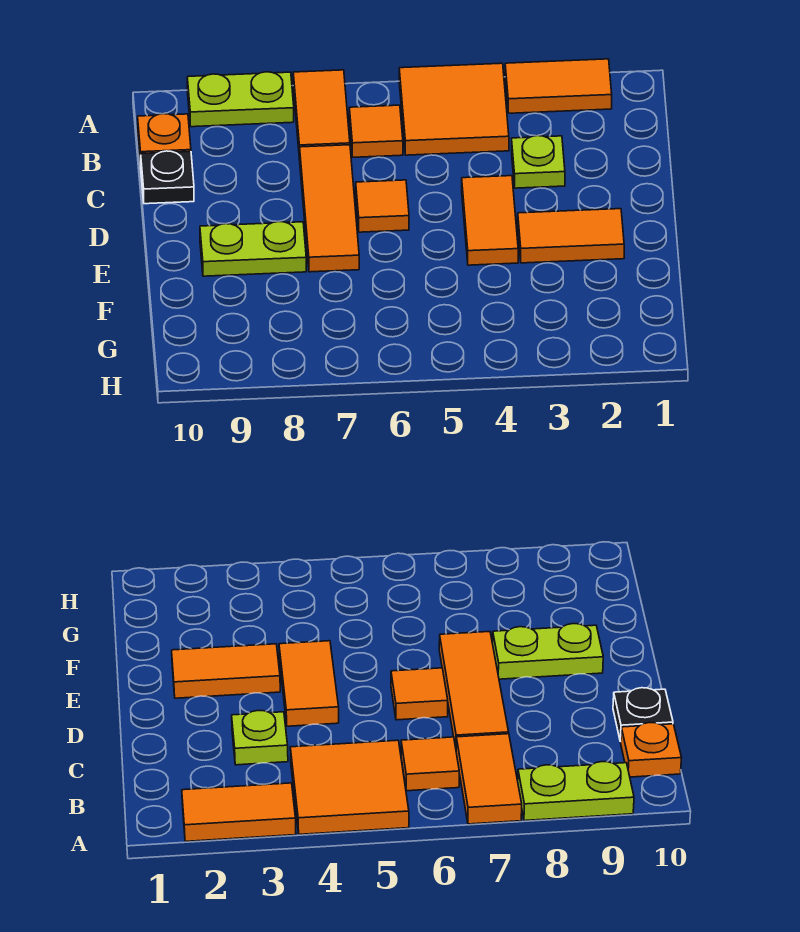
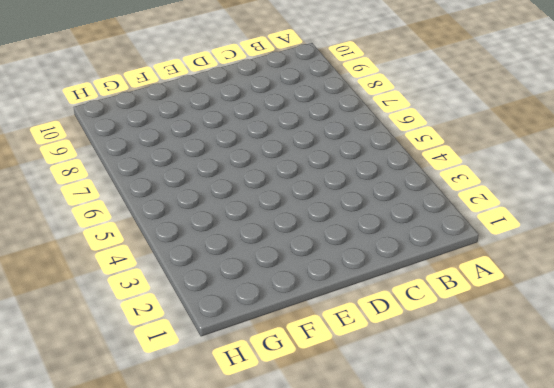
none -> orange 1x2 tile [505,59,612,113]
none -> orange 2x2 tile [399,63,509,155]
none -> orange 1x2 tile [293,70,350,159]

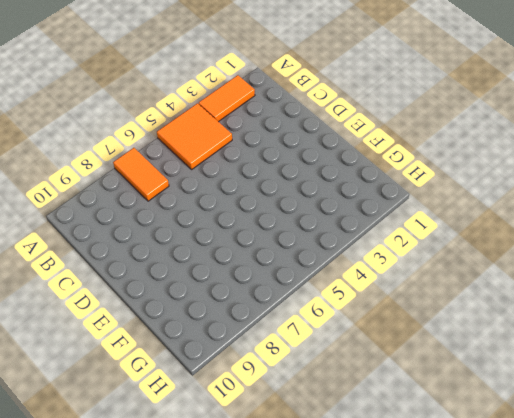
none -> lime 1x2 plate [187,72,294,127]
none -> orange 1x1 tile [349,105,403,157]
none -> orange 1x1 plate [138,114,191,166]

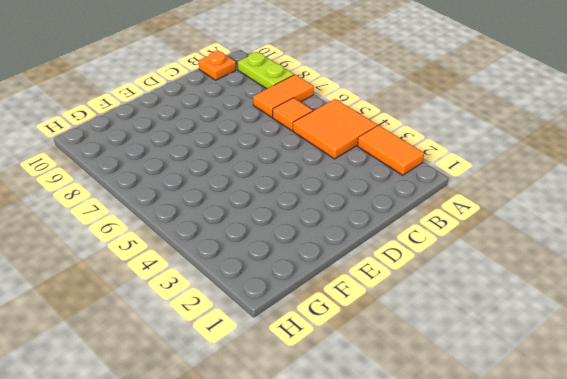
none -> lime 1x1 plate [512,136,565,188]
none -> orange 1x3 tile [300,145,359,272]
none -> black 1x1 plate [141,151,194,204]

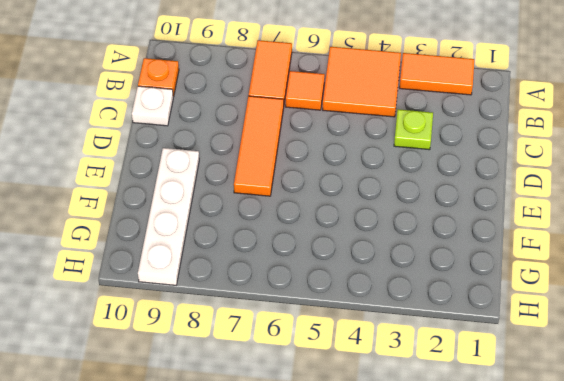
white 1x1 plate [132,86,173,126] -> black 1x1 plate [141,151,194,204]
white 1x4 plate [138,148,199,285] -> lime 1x2 plate [200,222,306,276]
none -> lime 1x2 plate [187,72,294,127]
none -> orange 1x2 tile [462,176,518,265]
none -> orange 1x1 tile [356,180,409,232]

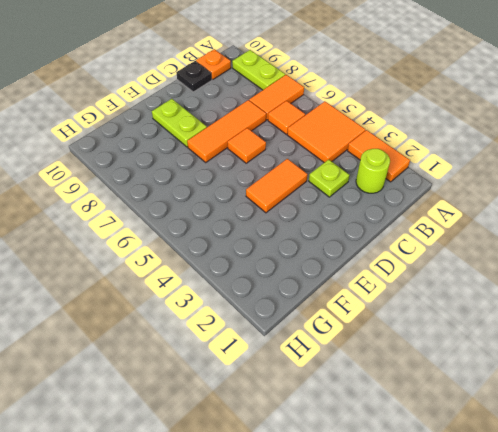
lime 1x1 round brick [356,149,390,193] -> none
none -> orange 1x2 tile [518,209,624,263]

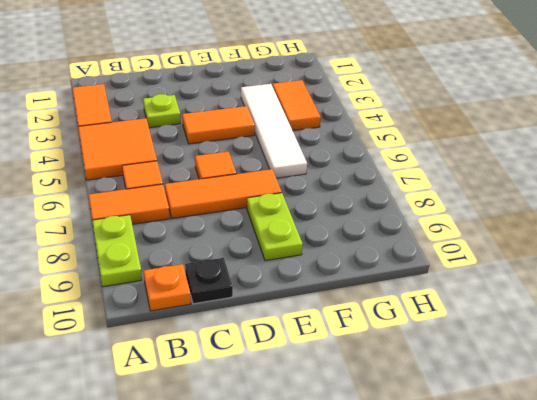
white 1x4 tile [241,84,307,178] -> none
orange 1x2 tile [273,80,321,131] -> orange 1x2 tile moved to [518,209,624,263]

